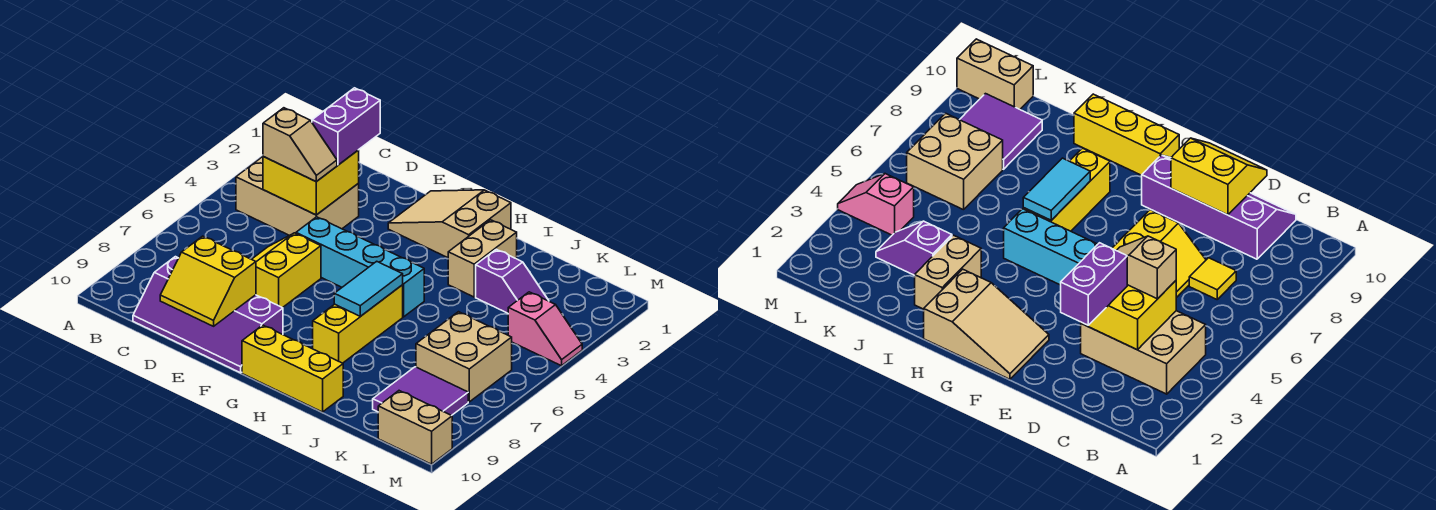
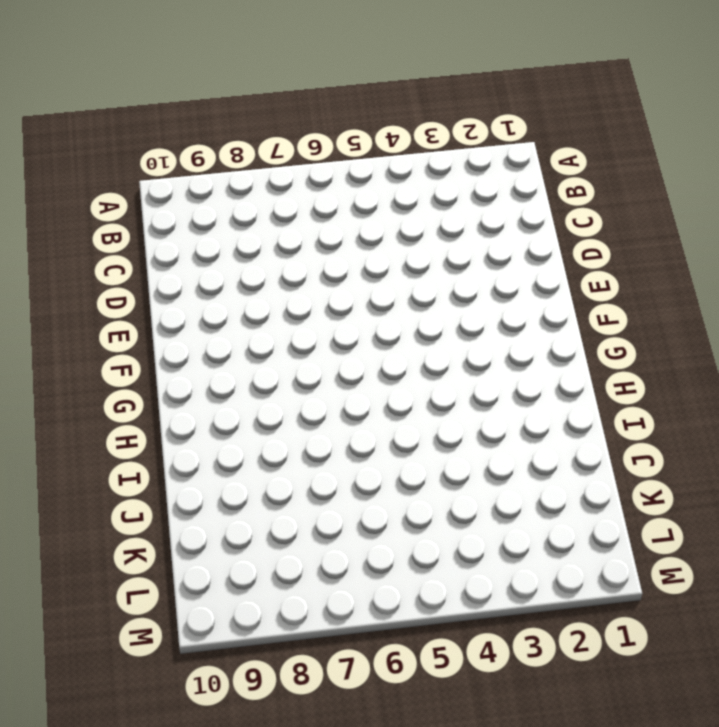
none -> tan 2x3 brick [236,157,359,235]
none -> yellow 1x1 tile [1189,258,1236,299]
none -> purple 2x4 slope [133,257,283,373]

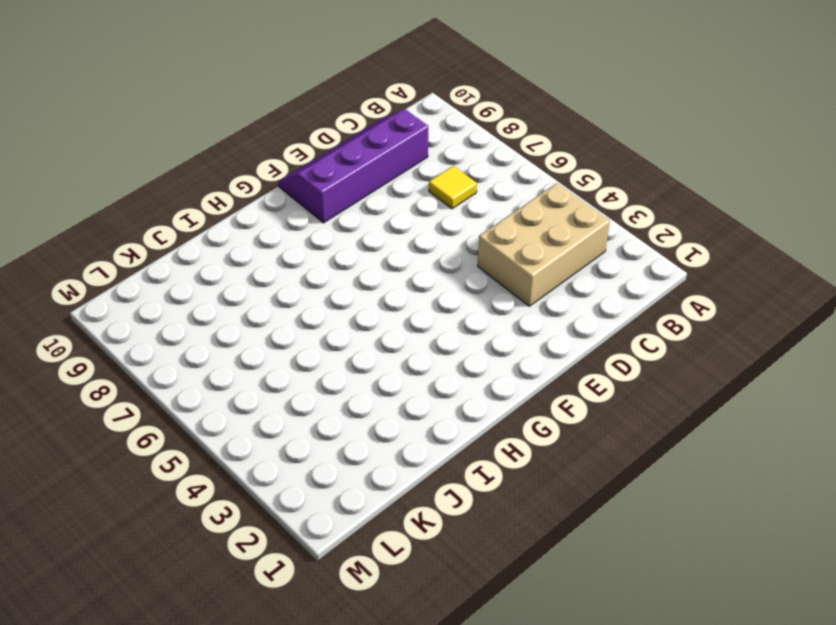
none -> yellow 2x2 slope [252,233,321,308]
none -> cyan 1x4 brick [296,217,424,317]
none -> tan 2x3 slope [388,190,511,258]

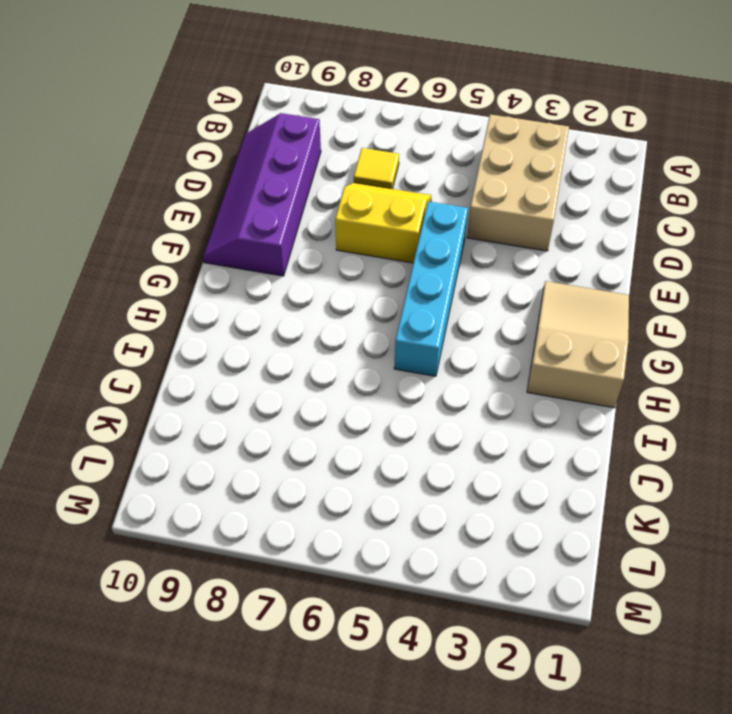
none -> yellow 1x3 brick [242,325,343,412]
none -> yellow 1x3 brick [313,285,403,363]
none -> tan 1x2 brick [448,220,517,297]

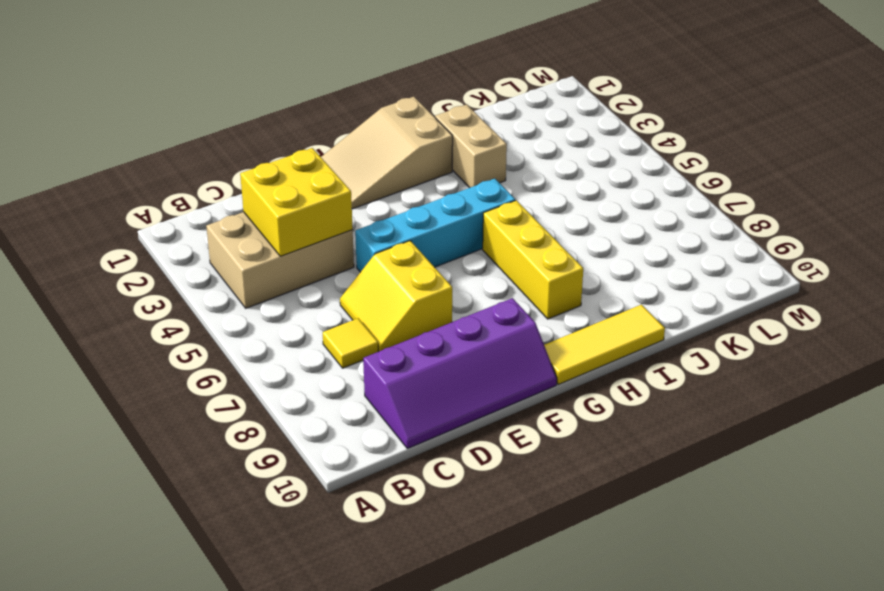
yellow 1x3 tile [544,305,665,385] -> yellow 1x3 brick [242,325,343,412]
none -> purple 1x2 slope [476,249,549,313]
none -> tan 2x2 brick [416,312,512,402]
none -> purple 2x2 tile [373,367,468,416]

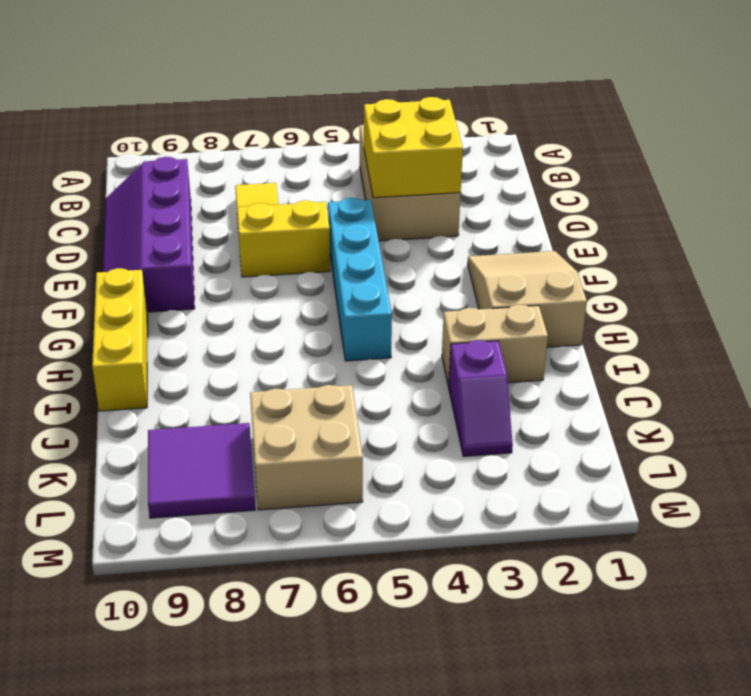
none -> yellow 1x3 brick [313,285,403,363]
none -> pink 1x2 slope [508,292,582,366]
none -> tan 1x2 brick [378,391,452,464]

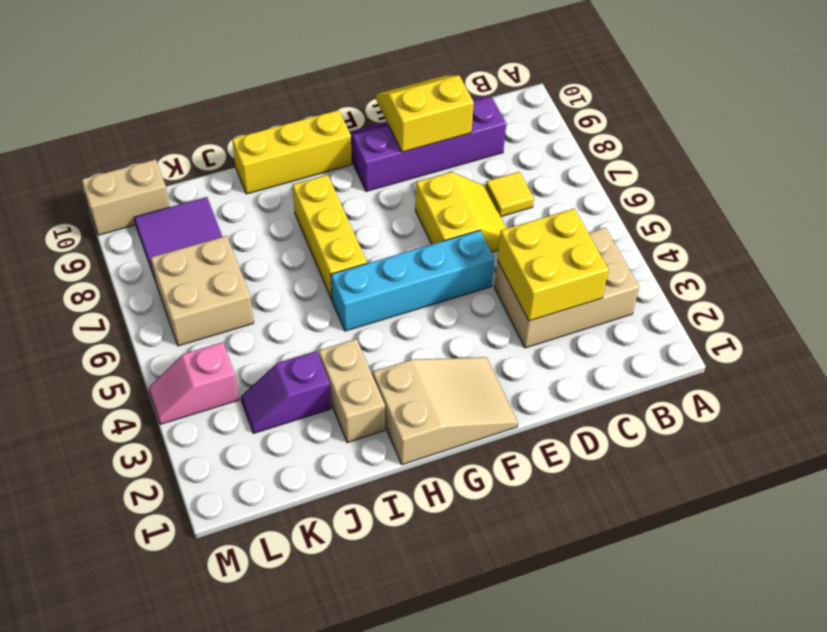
none -> cyan 1x2 tile [334,261,403,316]
none -> tan 1x2 slope [263,108,337,182]
none -> purple 1x2 brick [312,88,380,165]

